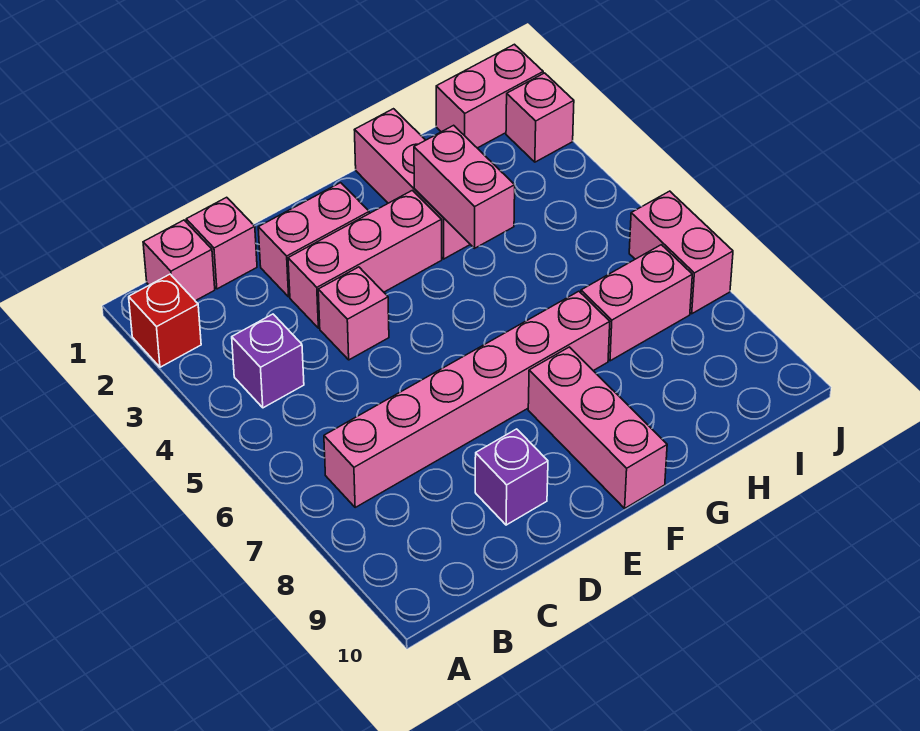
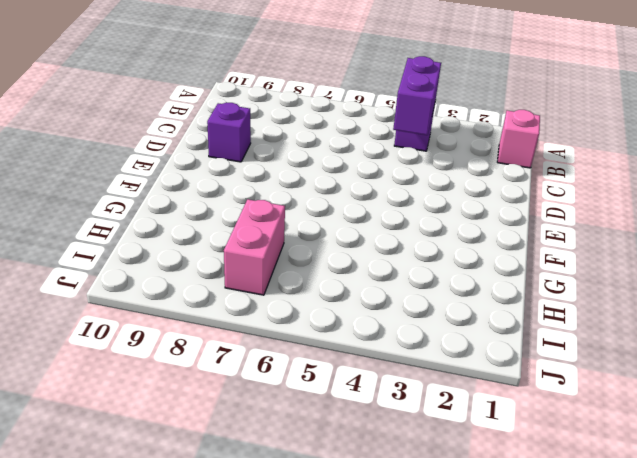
purple 1x2 brick [393,56,441,135] -> none
none -> red 1x1 brick [129,274,201,367]
none -> pink 1x6 brick [324,291,610,507]
none -> pink 1x1 brick [186,197,257,289]

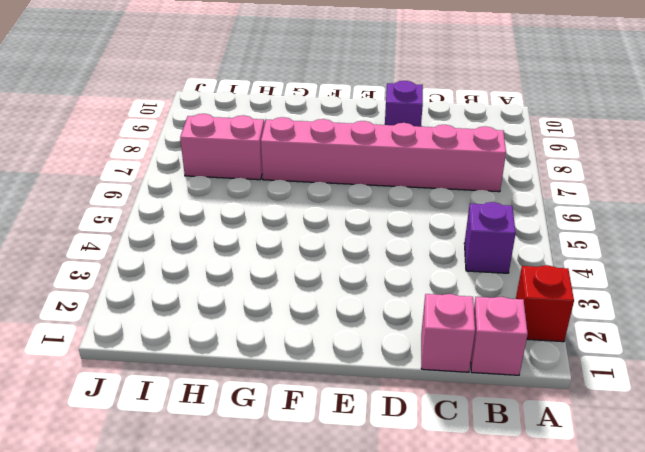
none -> pink 1x2 brick [258,183,369,297]
none -> pink 1x3 brick [288,190,442,328]
none -> pink 1x1 brick [318,267,389,360]

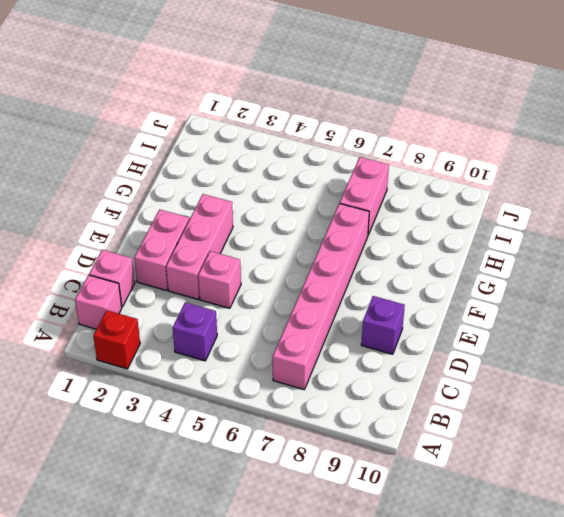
none -> pink 1x3 brick [528,347,667,508]
none -> pink 1x3 brick [355,109,470,259]
none -> pink 1x2 brick [436,44,543,148]

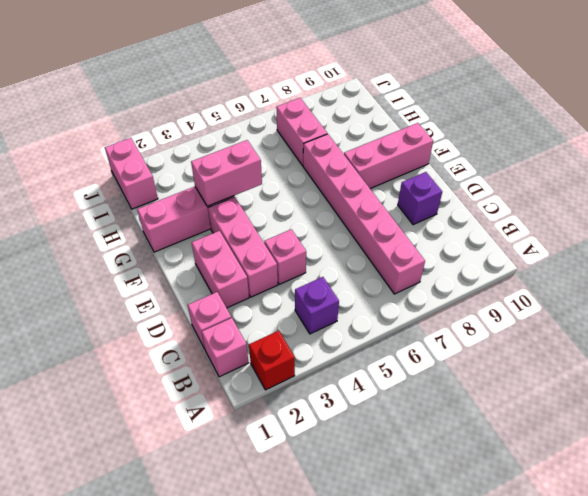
none -> pink 1x1 brick [506,73,574,162]
none -> pink 1x2 brick [629,191,733,314]

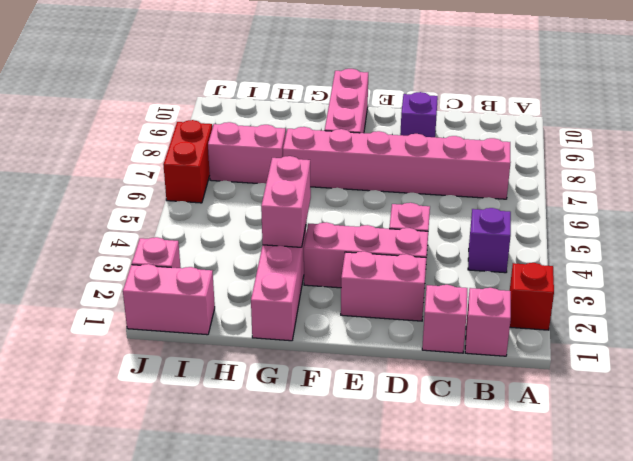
red 1x2 brick [163,120,212,203] -> pink 1x2 brick [629,191,733,314]

